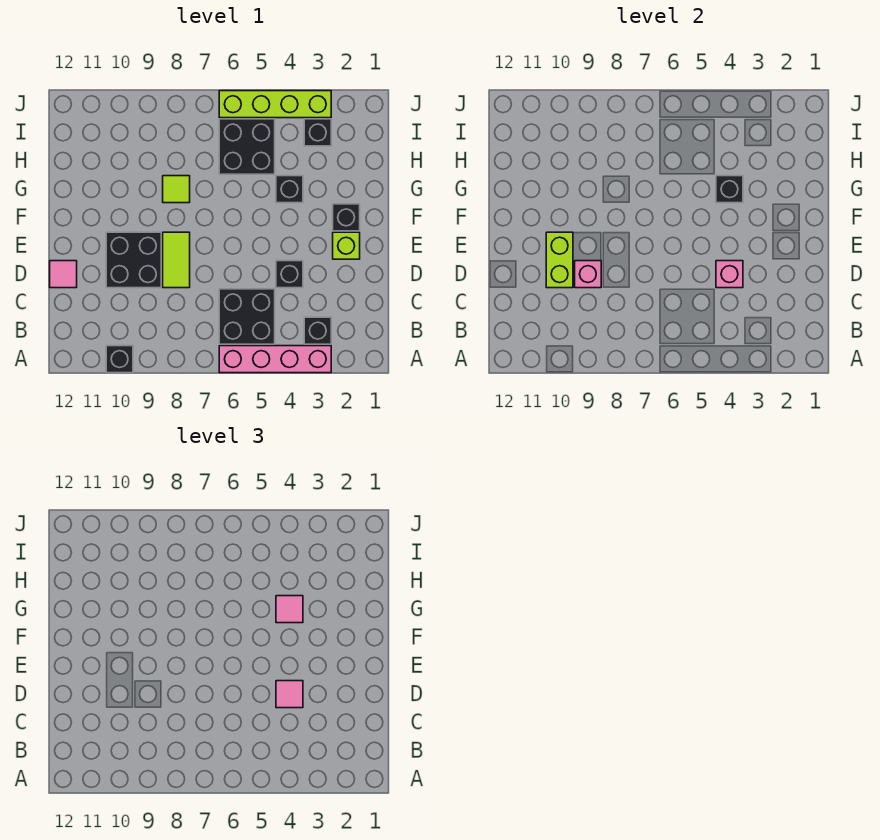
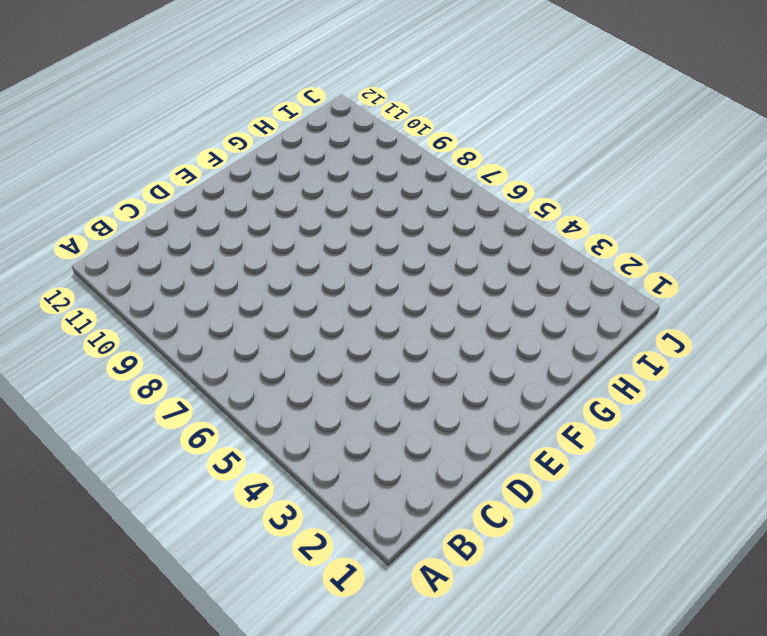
none -> pink 1x4 brick [219,346,331,373]
none -> black 1x1 brick [106,346,133,373]
none -> black 1x1 brick [304,317,331,344]

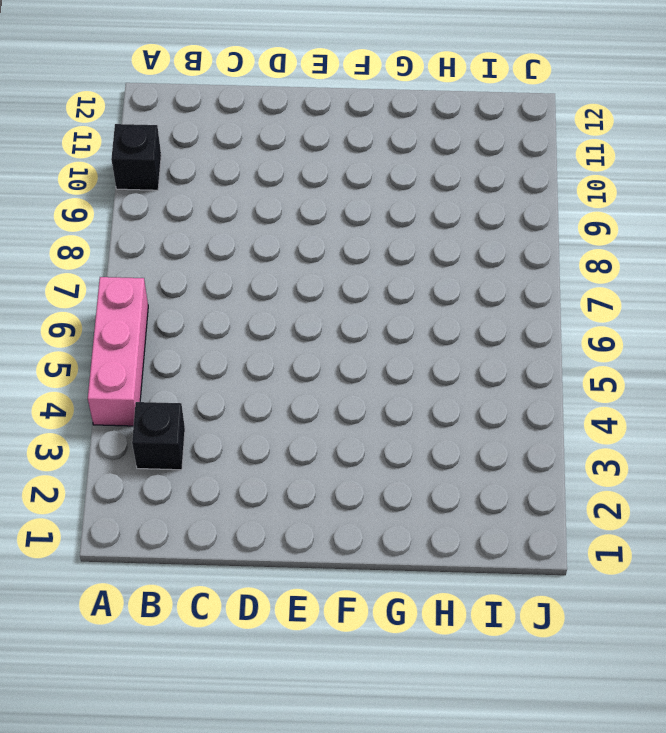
pink 1x3 brick [88,277,148,426] -> pink 1x4 brick [219,346,331,373]
none -> black 2x2 brick [219,289,275,344]
none -> black 1x1 brick [276,261,303,288]
none -> lime 1x2 tile [163,232,190,288]

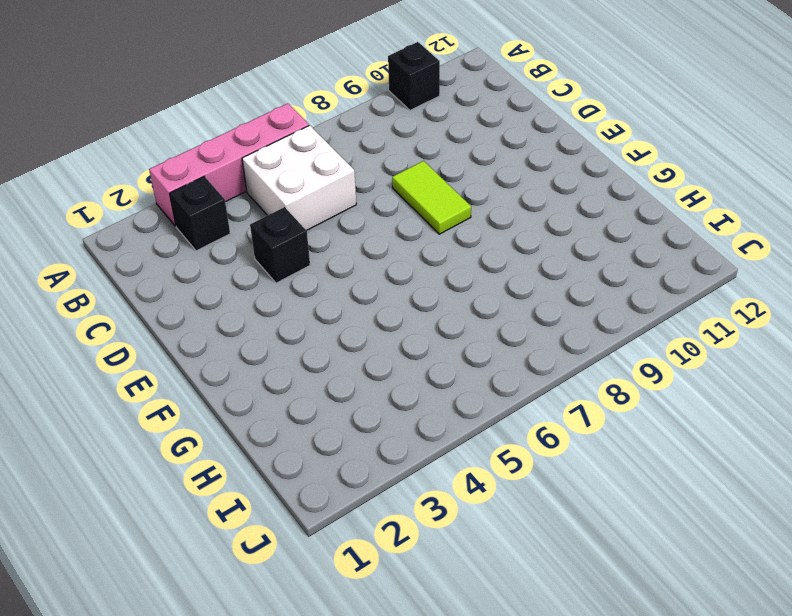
white 2x2 brick [242,125,356,230] -> black 2x2 brick [219,289,275,344]
none -> black 2x2 brick [106,232,161,288]
none -> pink 1x1 tile [50,261,77,288]
none -> lime 1x1 brick [333,232,360,259]

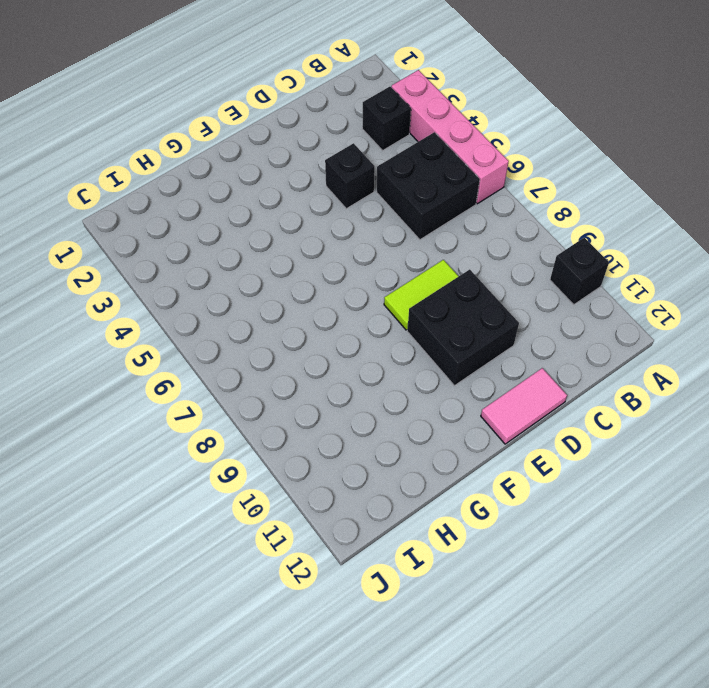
pink 1x2 tile [481,368,567,444] -> pink 1x1 tile [50,261,77,288]
none -> lime 1x1 brick [333,232,360,259]
none -> black 1x1 brick [333,204,360,231]
none -> black 1x1 brick [276,176,303,203]

